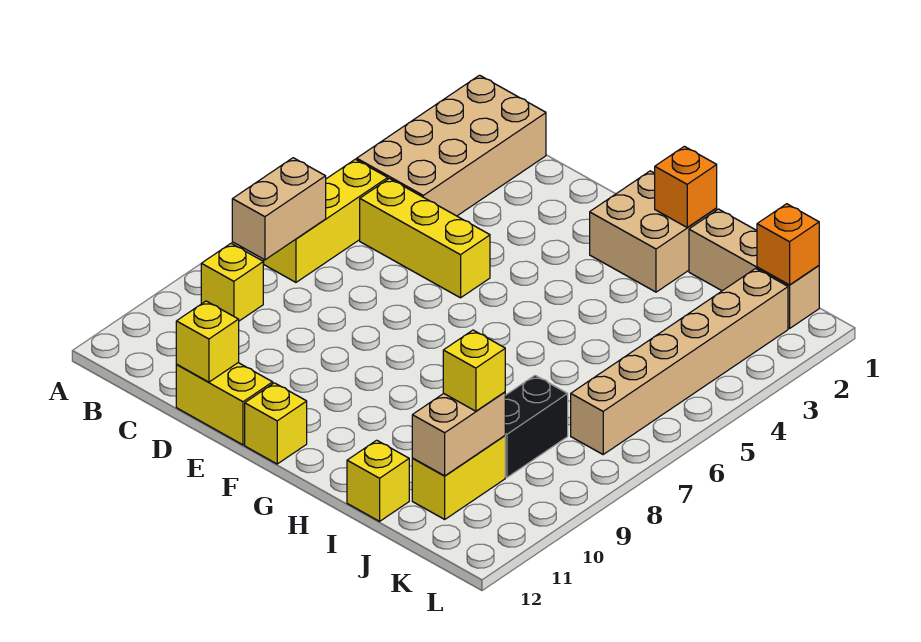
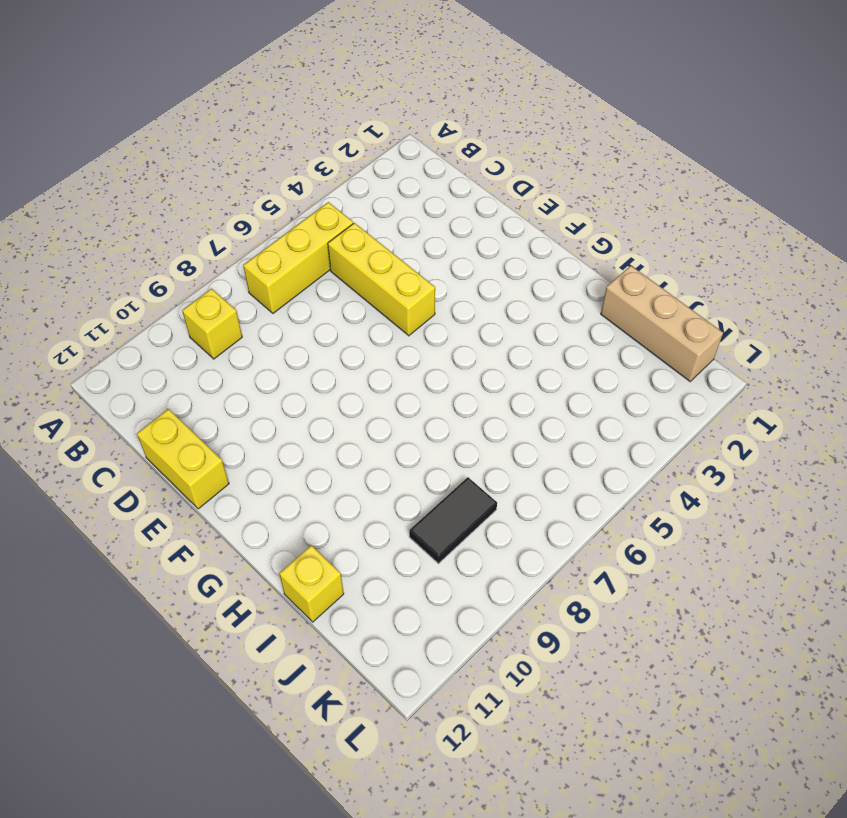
black 1x2 tile [409,477,497,564] -> black 1x2 brick [505,375,568,477]
none -> tan 2x4 brick [357,75,546,216]
none -> yellow 1x1 brick [245,383,307,464]
none -> tan 2x2 brick [590,171,717,292]

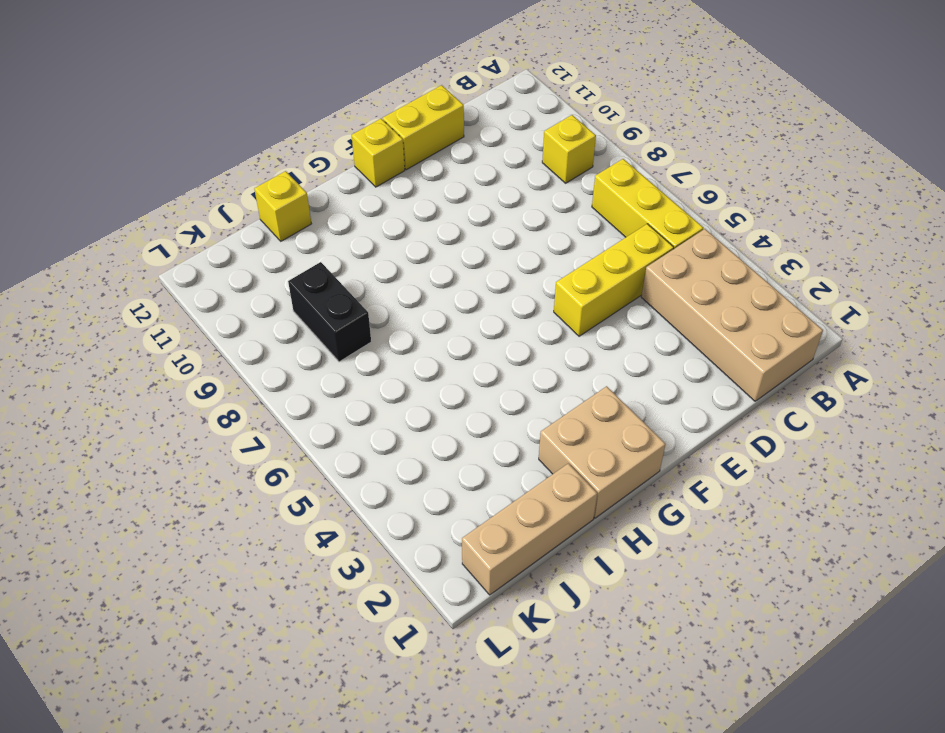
none -> yellow 1x2 brick [412,436,505,519]
none -> tan 1x6 brick [571,268,788,454]
none -> tan 1x2 brick [232,158,326,260]

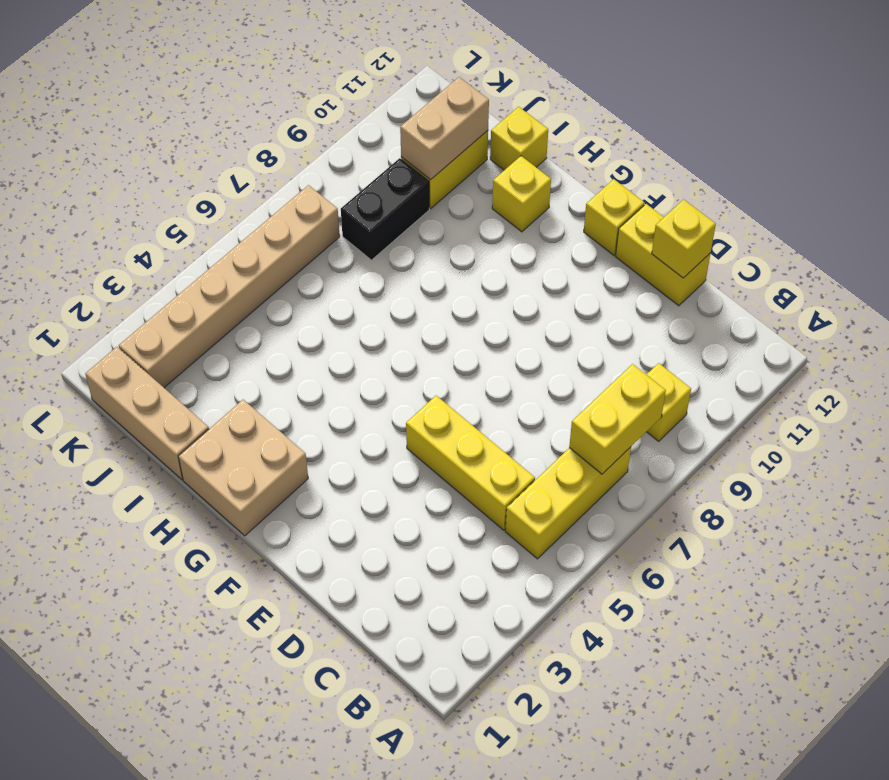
yellow 1x2 brick [569,364,666,474] -> tan 1x2 brick [232,158,326,260]
yellow 1x1 brick [492,156,551,232] -> yellow 1x1 brick moved to [443,330,505,411]
none -> tan 2x4 brick [357,75,546,216]
none -> orange 1x1 brick [655,146,717,228]
none -> orange 1x1 brick [757,204,819,285]

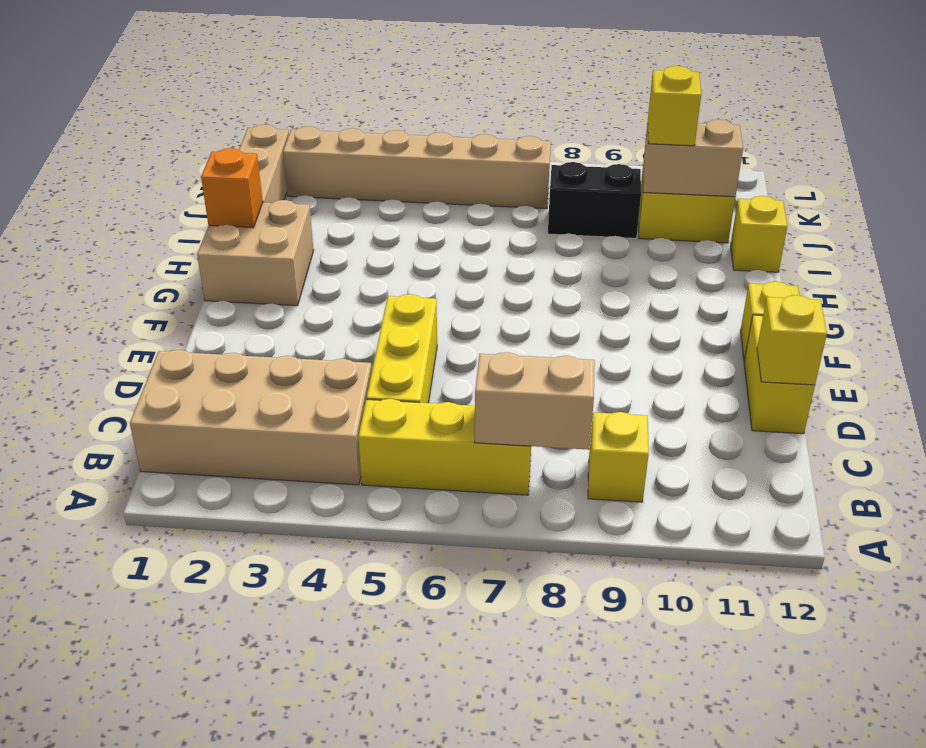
none -> orange 1x1 brick [757,204,819,285]

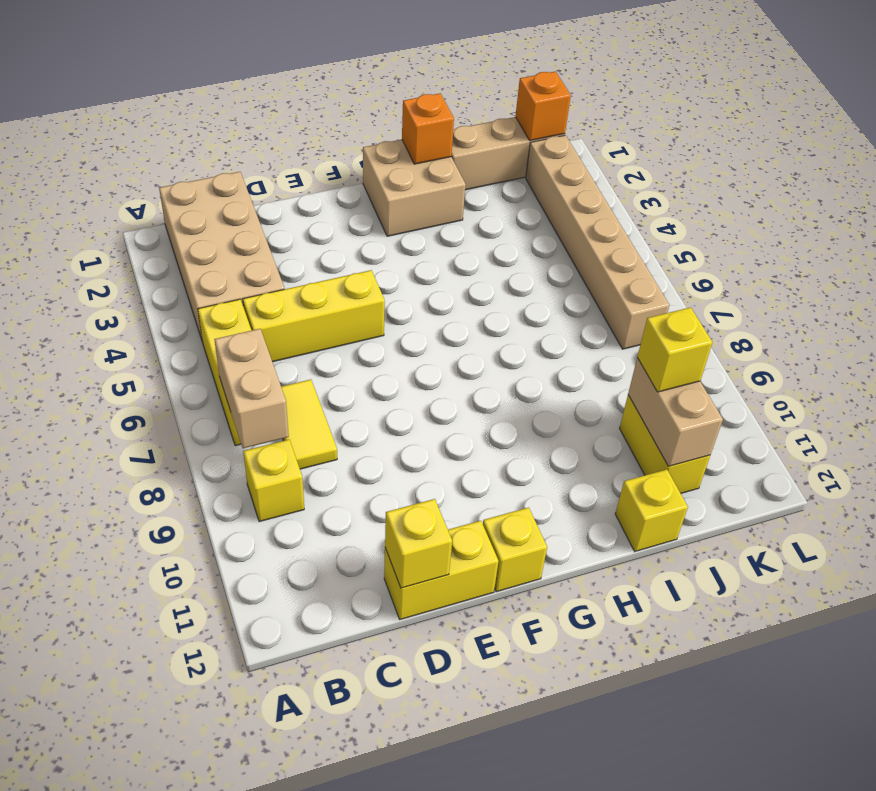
yellow 1x2 tile [281,379,337,469] -> none
none -> black 1x2 brick [505,375,568,477]

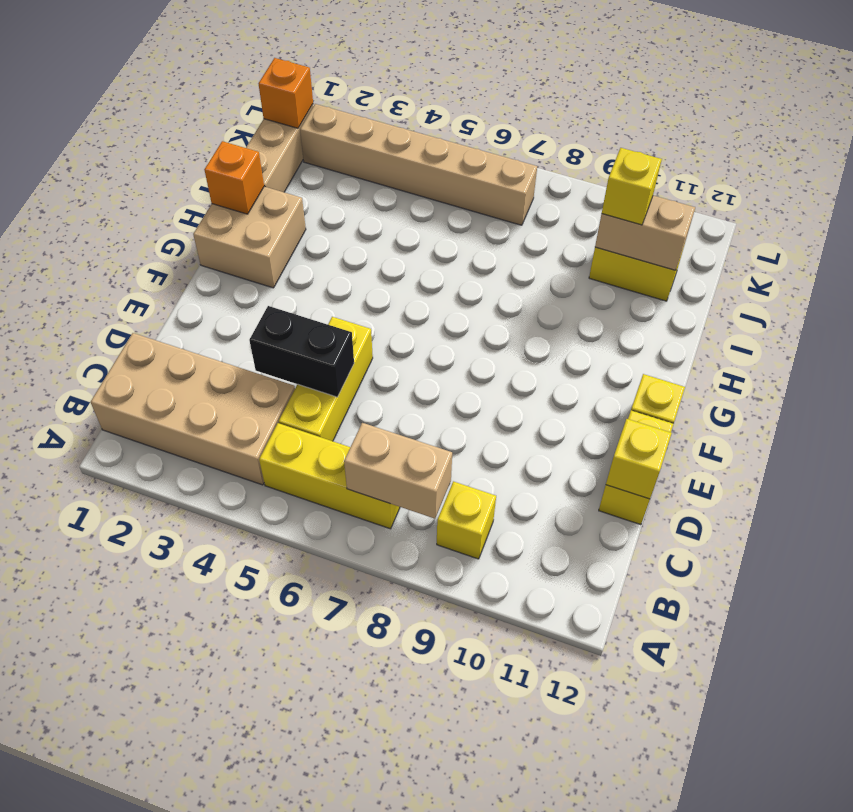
black 1x2 brick [249,306,354,397] -> black 1x2 brick moved to [505,375,568,477]
none -> yellow 1x1 brick [347,440,409,521]

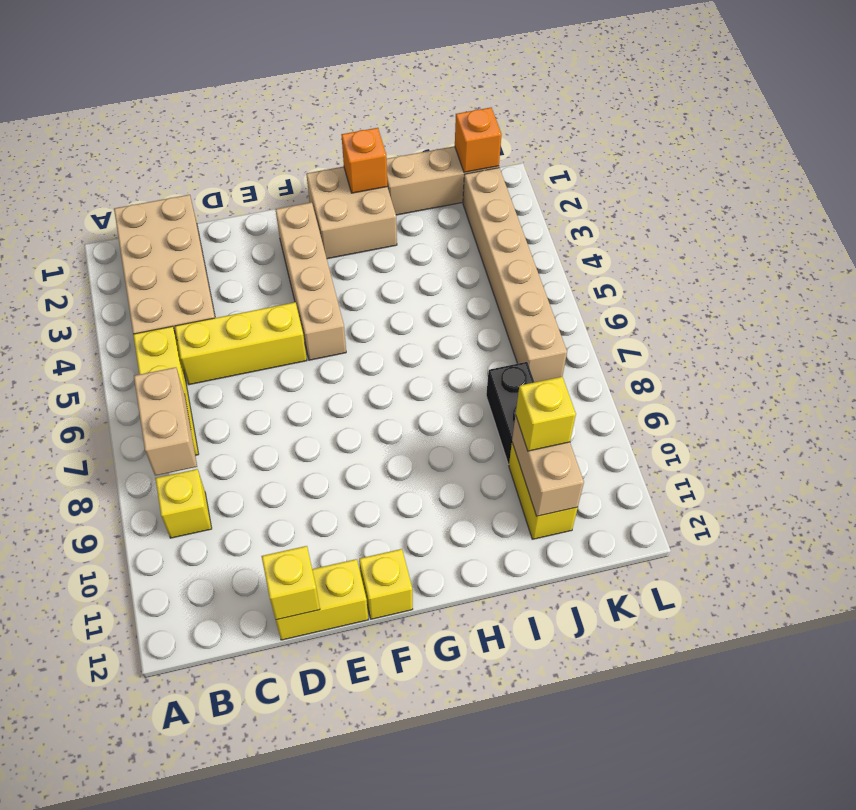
tan 1x4 brick [275,202,346,360] -> none
none -> yellow 1x1 brick [347,440,409,521]

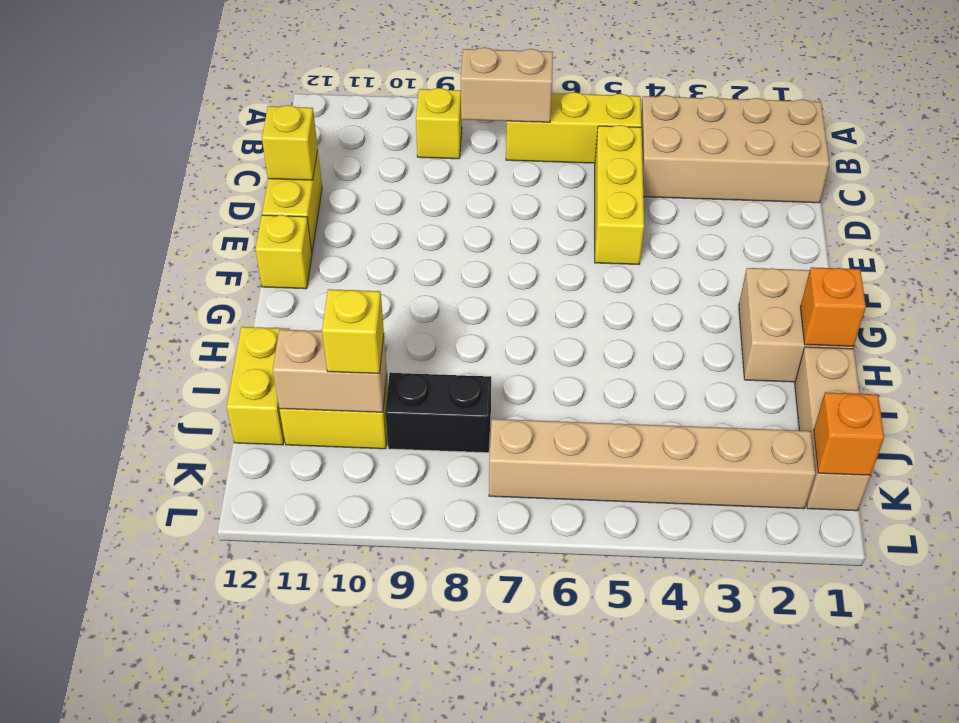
yellow 1x2 brick [227,327,290,445] -> yellow 1x1 brick [347,440,409,521]

